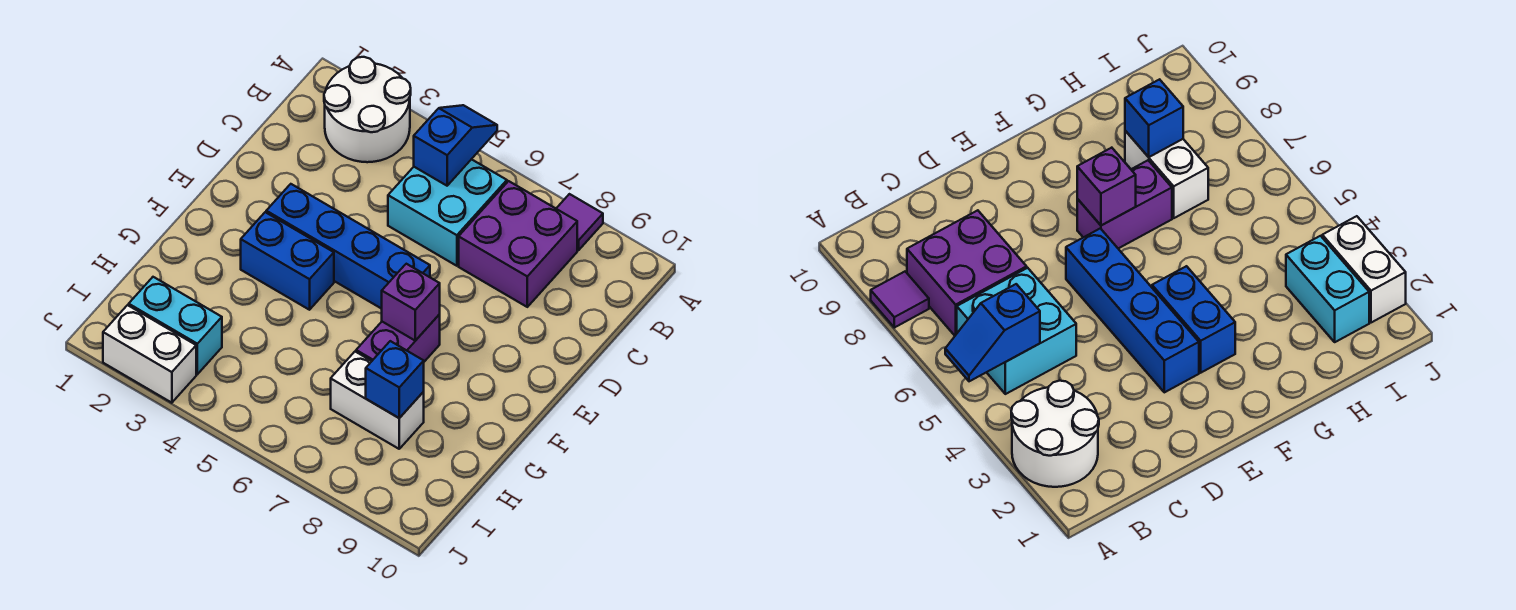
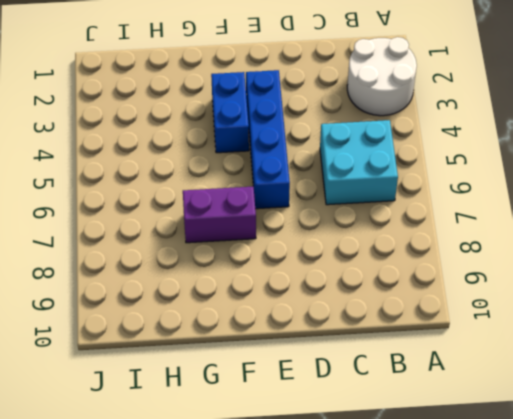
none -> purple 1x1 tile [556,194,603,250]
none -> purple 2x2 brick [459,181,577,307]
none -> white 1x2 brick [331,352,424,449]

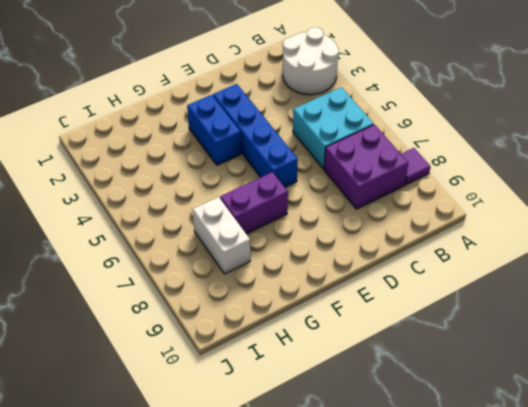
none -> cyan 1x2 brick [129,277,222,374]
none -> white 1x2 brick [103,305,196,403]
none -> blue 1x2 slope [414,105,497,186]

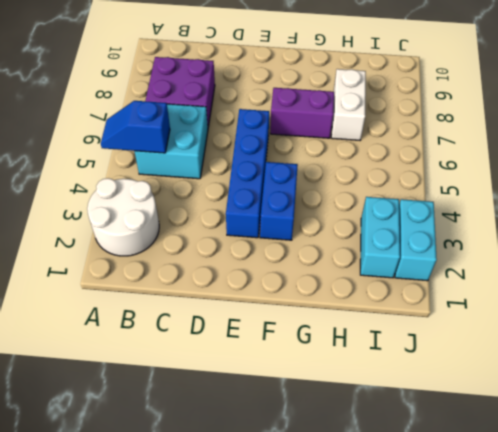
cyan 1x2 brick [395,199,437,281] -> white 1x2 brick [103,305,196,403]
none -> purple 1x1 tile [556,194,603,250]
none -> purple 1x1 brick [382,264,440,341]
none -> blue 1x1 brick [366,341,424,418]

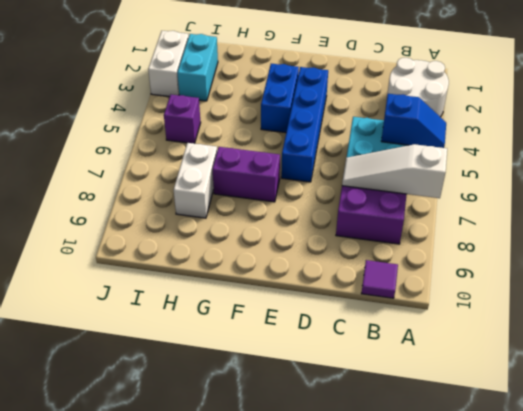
white 1x3 slope [342,144,447,198] -> none
purple 1x1 tile [361,260,398,298] -> purple 1x1 tile moved to [556,194,603,250]
purple 1x1 brick [164,95,201,144] -> purple 1x1 brick moved to [382,264,440,341]
none -> blue 1x1 brick [366,341,424,418]

